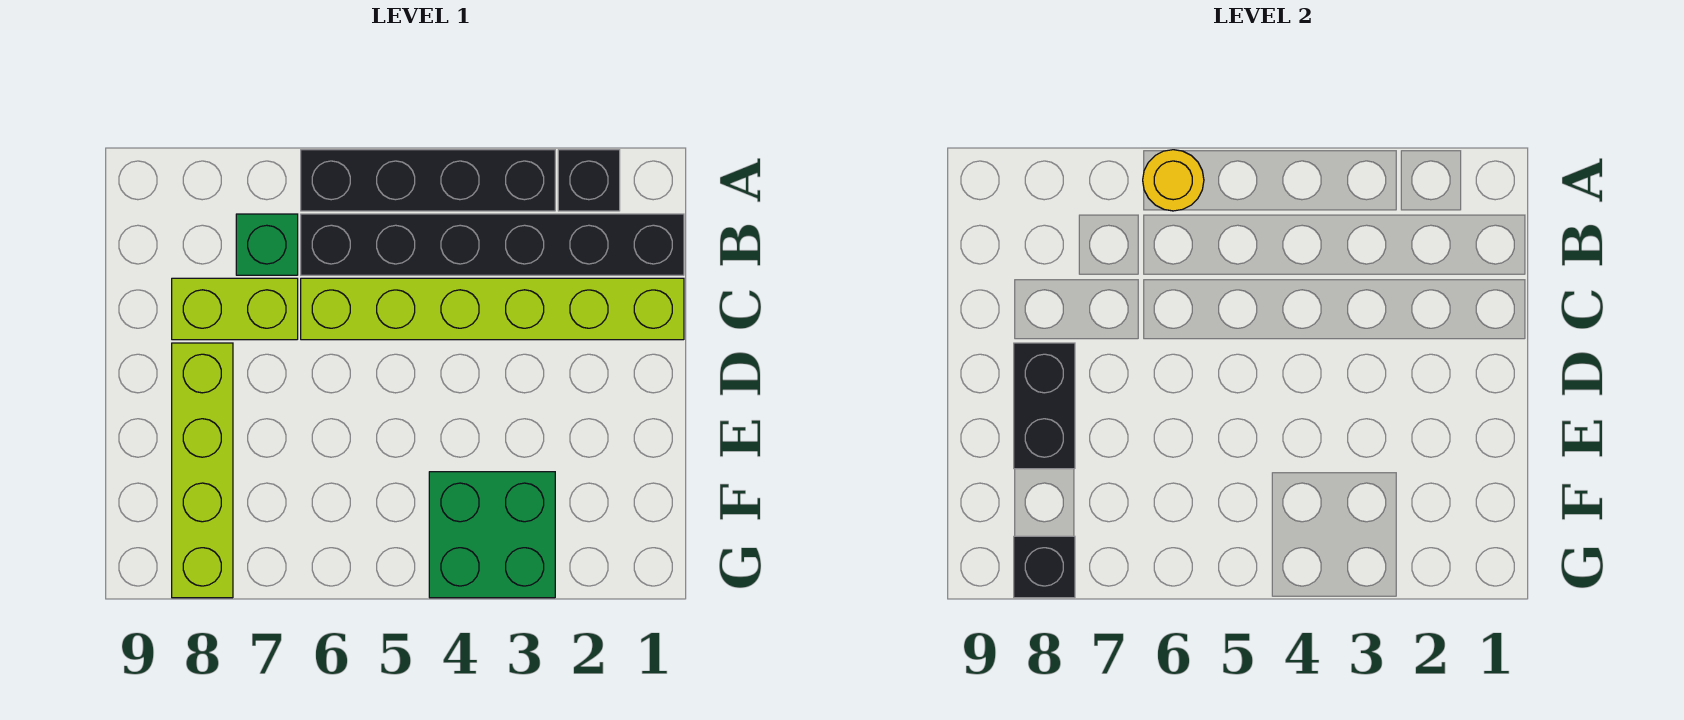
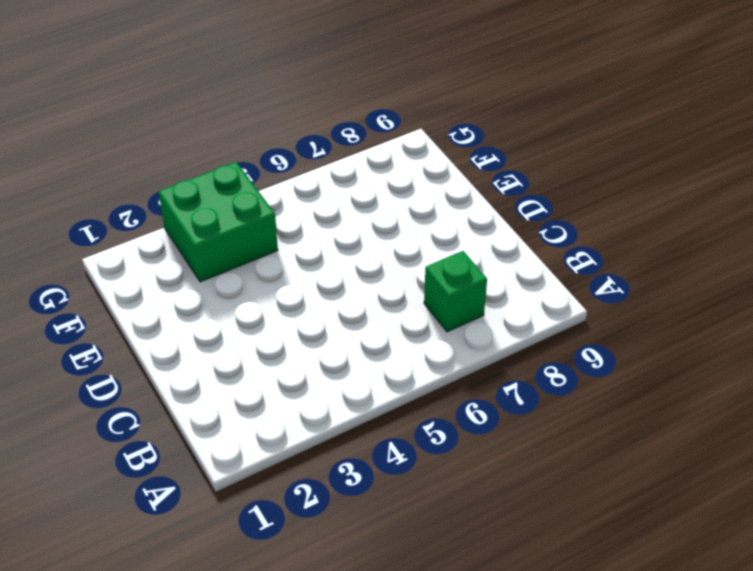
none -> black 1x1 brick [558,150,620,211]
none -> black 1x4 brick [301,150,555,211]

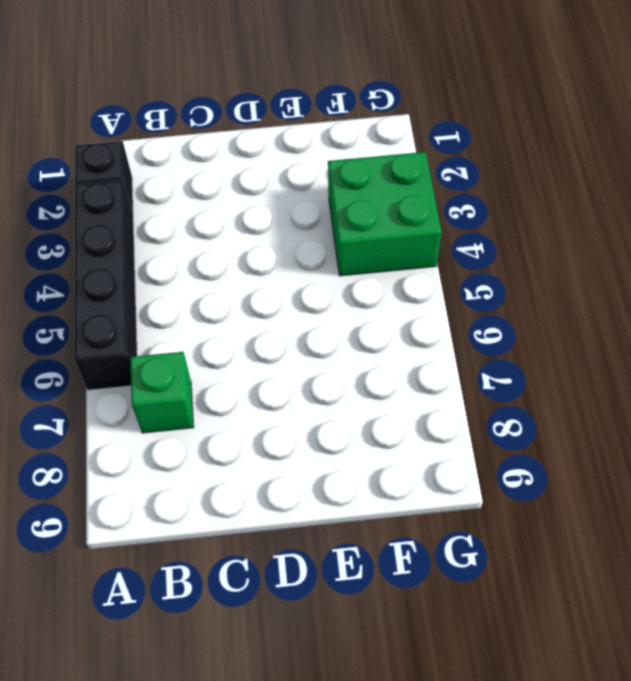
none -> black 1x6 brick [301,214,684,275]
none -> lime 1x6 brick [301,278,684,340]

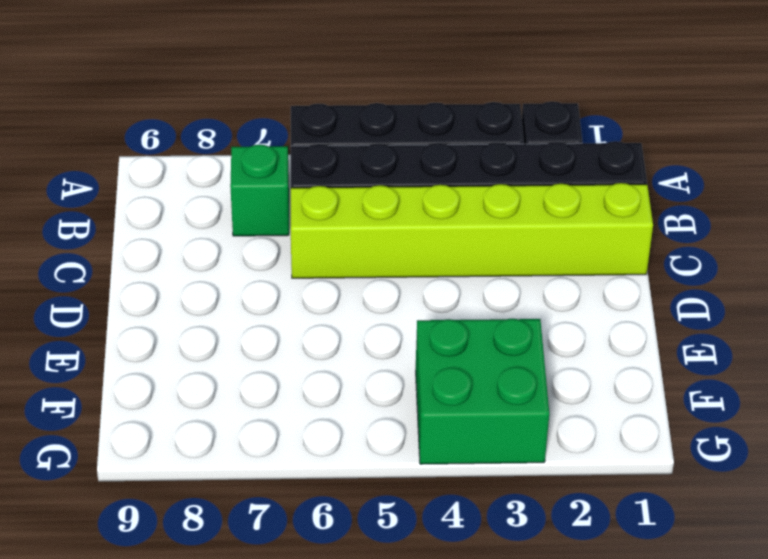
none -> lime 1x2 brick [172,278,298,340]
none -> lime 1x4 brick [172,343,233,598]

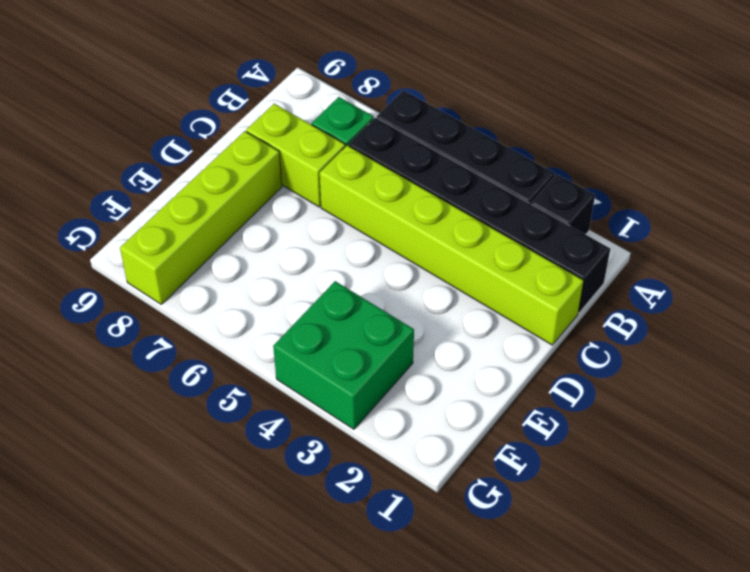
none -> yellow 1x1 round brick [1143,150,1204,211]
none -> black 1x2 brick [1014,343,1075,469]

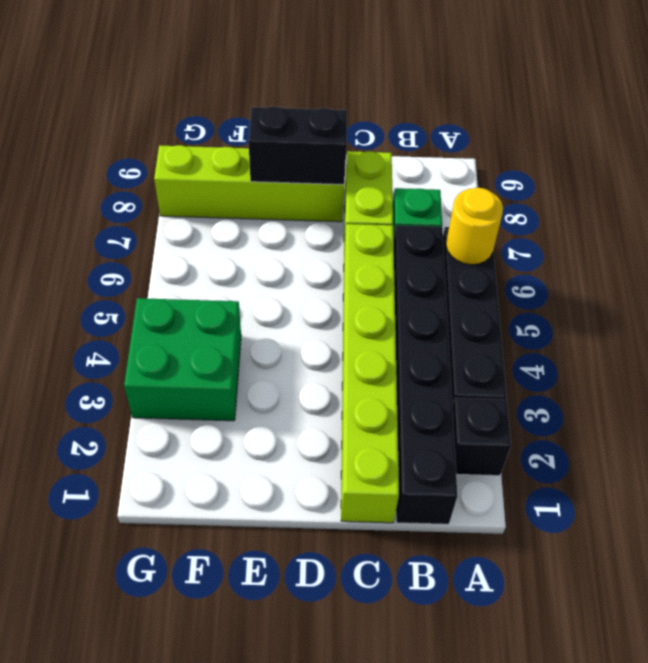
none -> black 1x1 brick [1014,536,1075,598]

